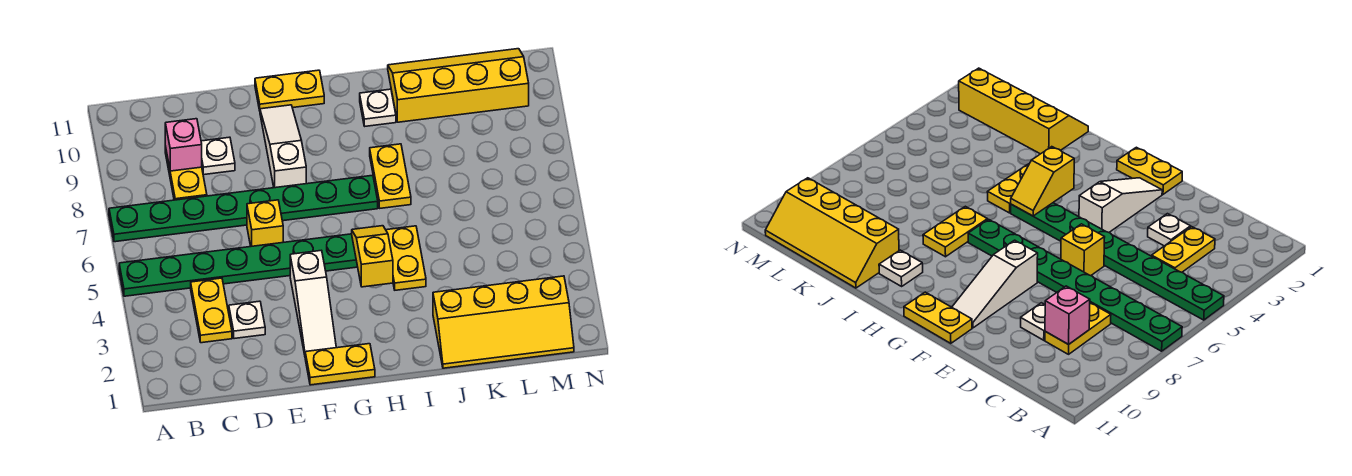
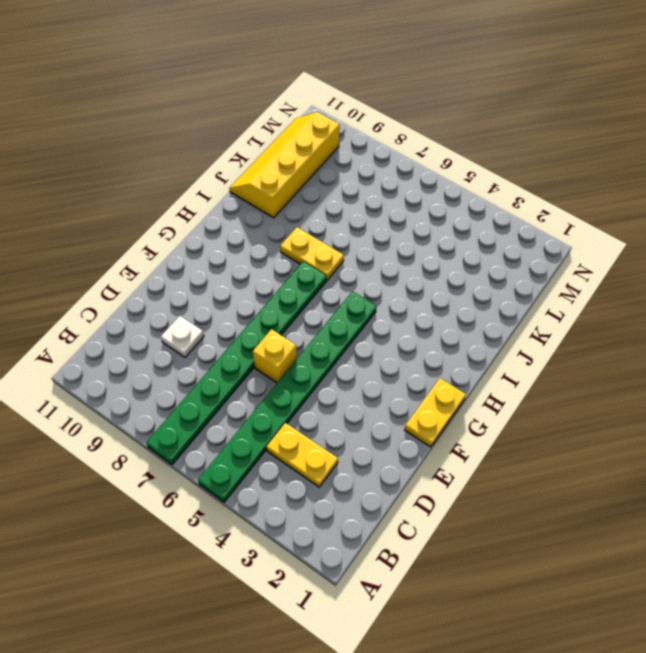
none -> yellow 1x2 plate [165,146,207,200]
none -> white 1x1 plate [229,301,265,339]
none -> white 1x3 slope [290,250,336,355]

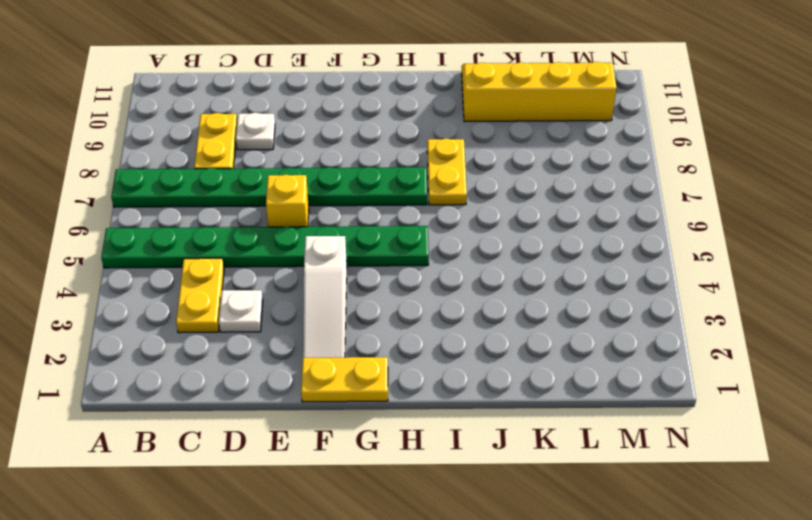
none -> white 1x3 slope [260,105,306,188]
none -> yellow 1x2 plate [255,70,324,110]
none -> yellow 1x2 plate [386,226,426,290]

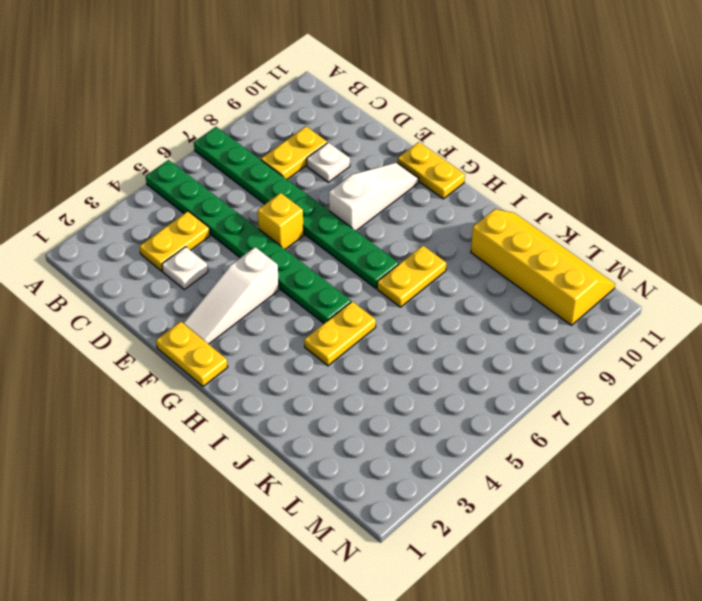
none -> white 1x1 plate [360,89,396,126]
none -> yellow 2x4 slope [433,276,574,368]
none -> pink 1x1 brick [165,119,202,171]

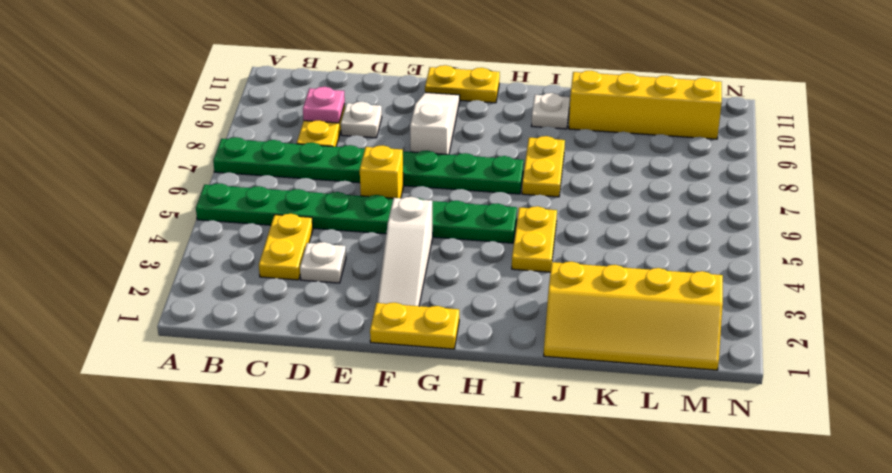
pink 1x1 plate [303,87,345,123] -> pink 1x1 brick [165,119,202,171]
none -> yellow 1x2 slope [352,226,393,287]

